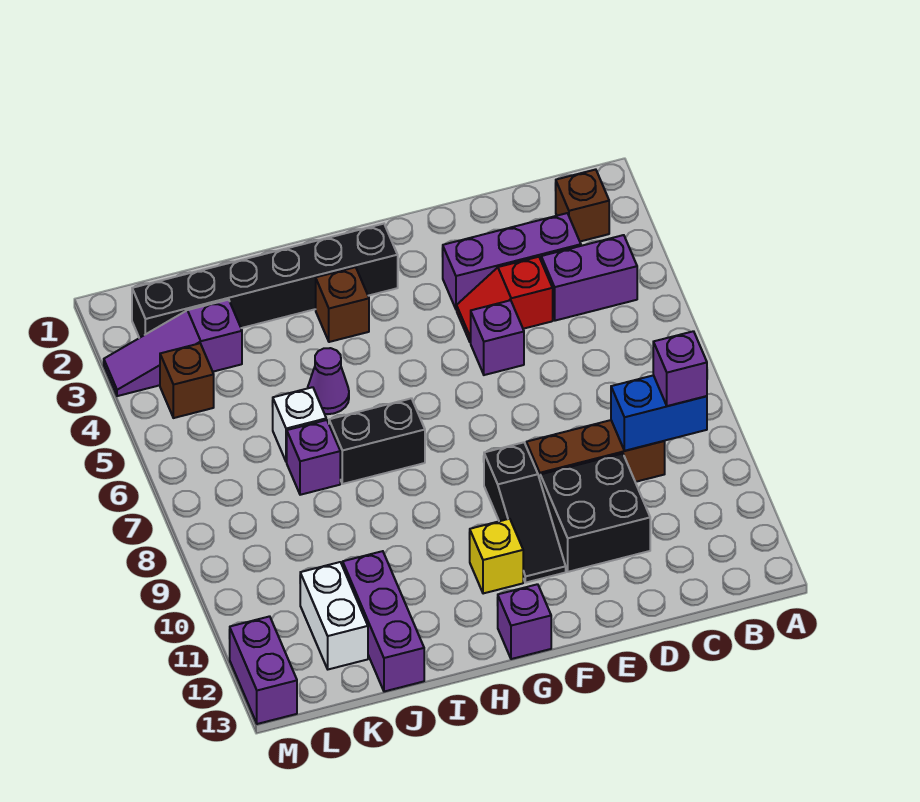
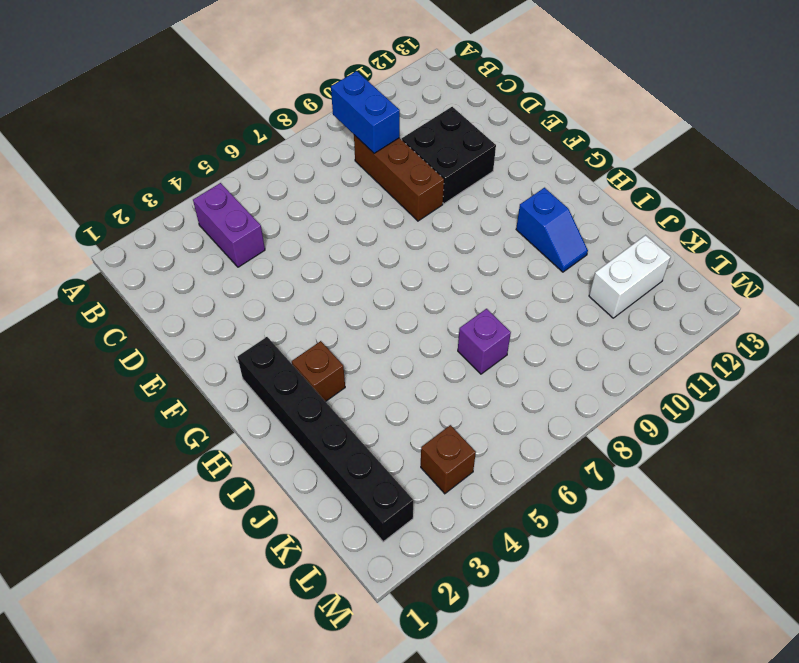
blue 1x2 slope [516,188,588,272] -> none
none -> brown 1x1 brick [556,169,609,241]
none -> purple 1x3 brick [443,213,581,310]
none -> red 1x2 slope [457,257,553,342]

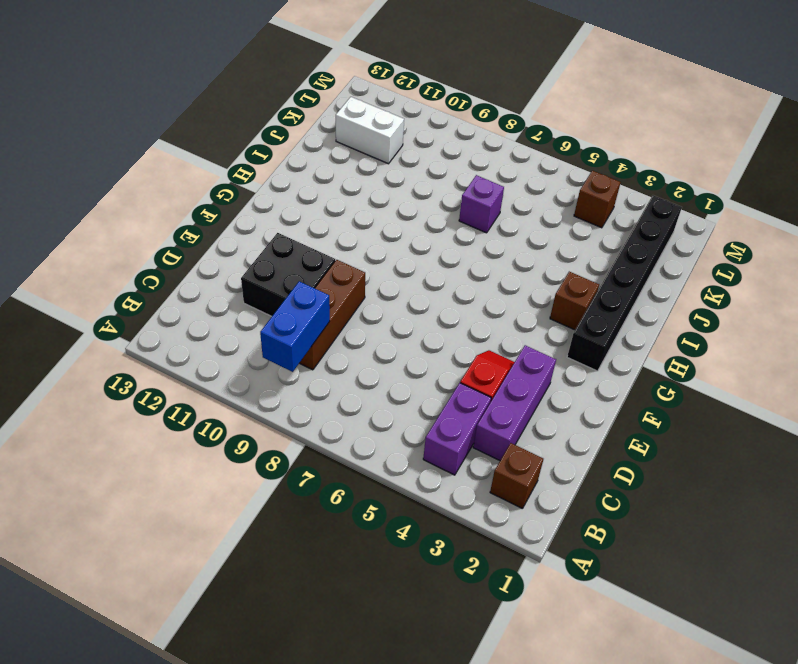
none -> purple 1x1 brick [471,300,524,375]
none -> black 1x3 slope [484,442,566,583]
none -> yellow 1x1 brick [469,519,523,594]

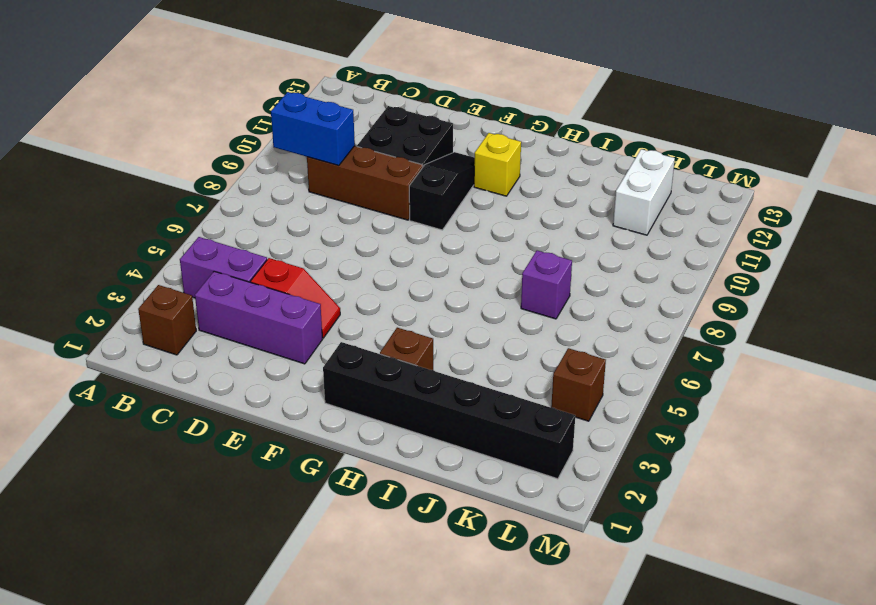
none -> purple 1x1 brick [471,300,524,375]
none -> purple 1x1 brick [498,584,551,659]
none -> black 1x2 brick [329,398,425,484]

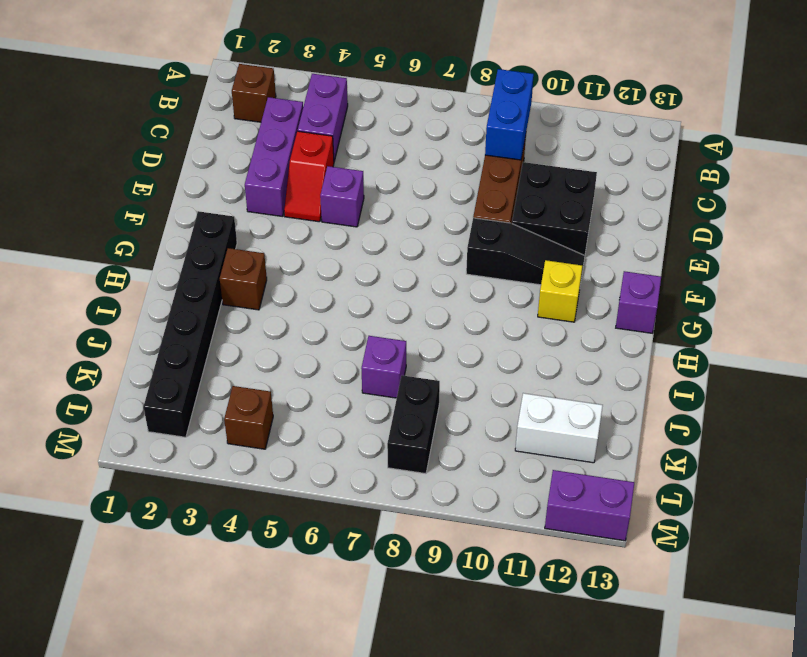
black 1x2 brick [387,375,440,474] -> black 1x2 brick moved to [329,398,425,484]
none -> purple 1x1 cone [308,348,349,414]
none -> white 1x1 brick [273,387,326,462]
none -> purple 1x3 brick [343,551,424,692]

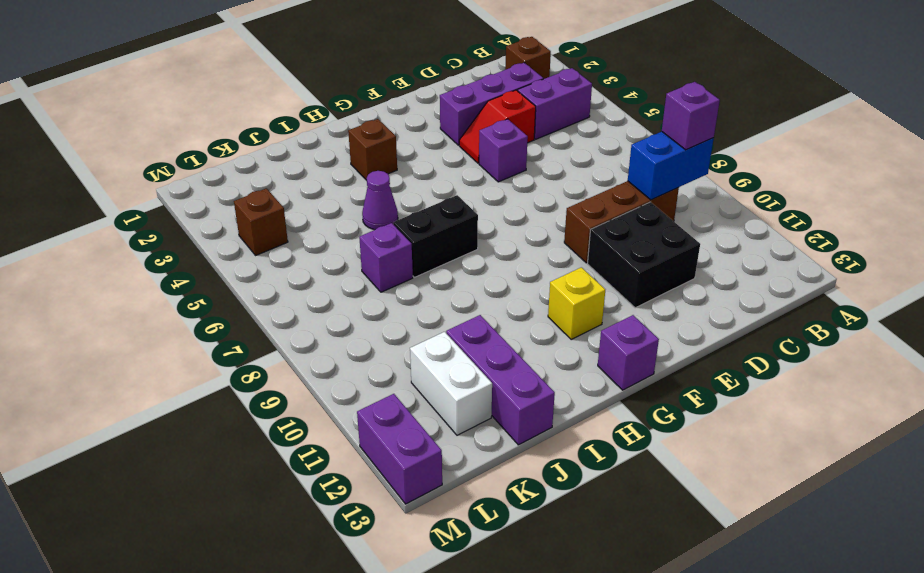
none -> black 1x3 slope [484,442,566,583]
none -> black 1x6 brick [132,224,398,338]
none -> white 1x1 brick [273,387,326,462]

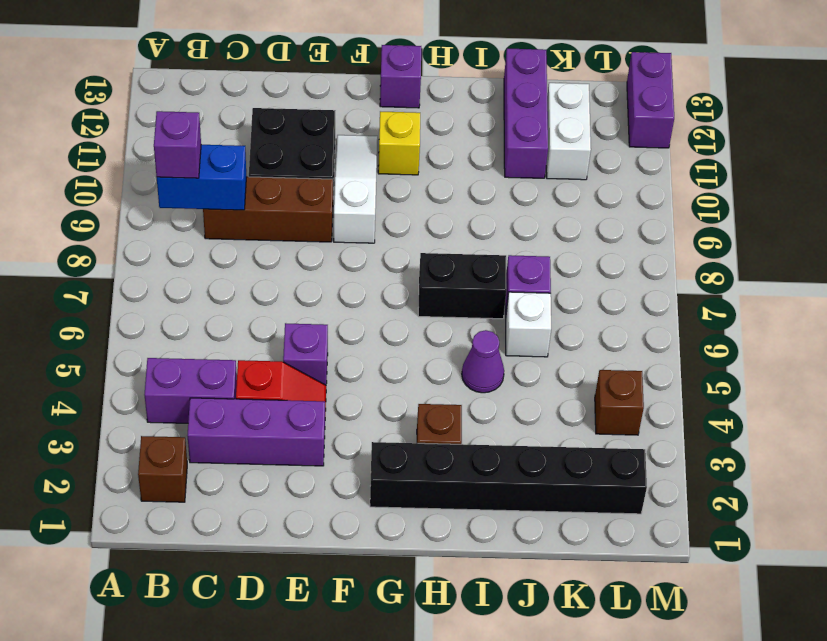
white 1x3 slope [334,135,377,243] -> black 1x3 slope [484,442,566,583]
none -> purple 1x3 slope [104,300,242,396]

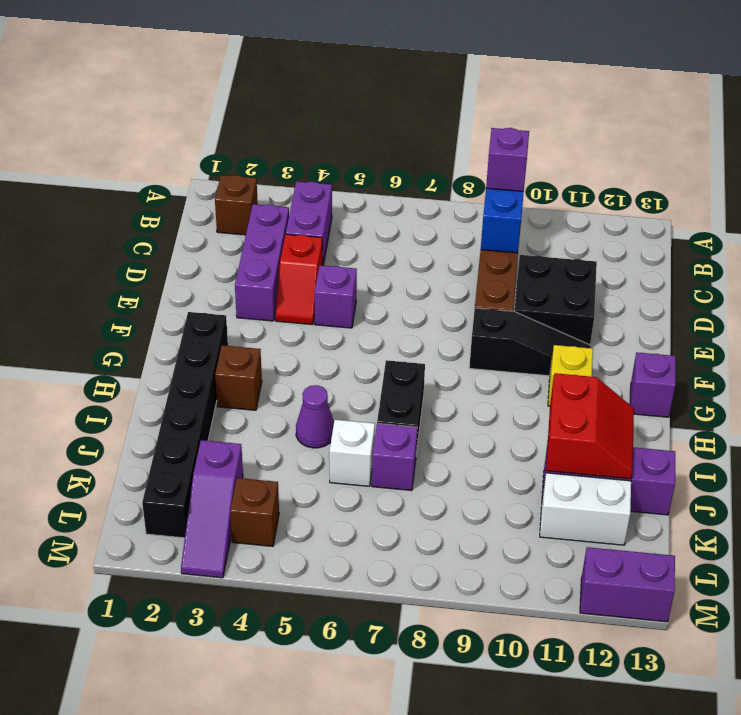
red 2x2 slope [546,373,634,479] -> none

